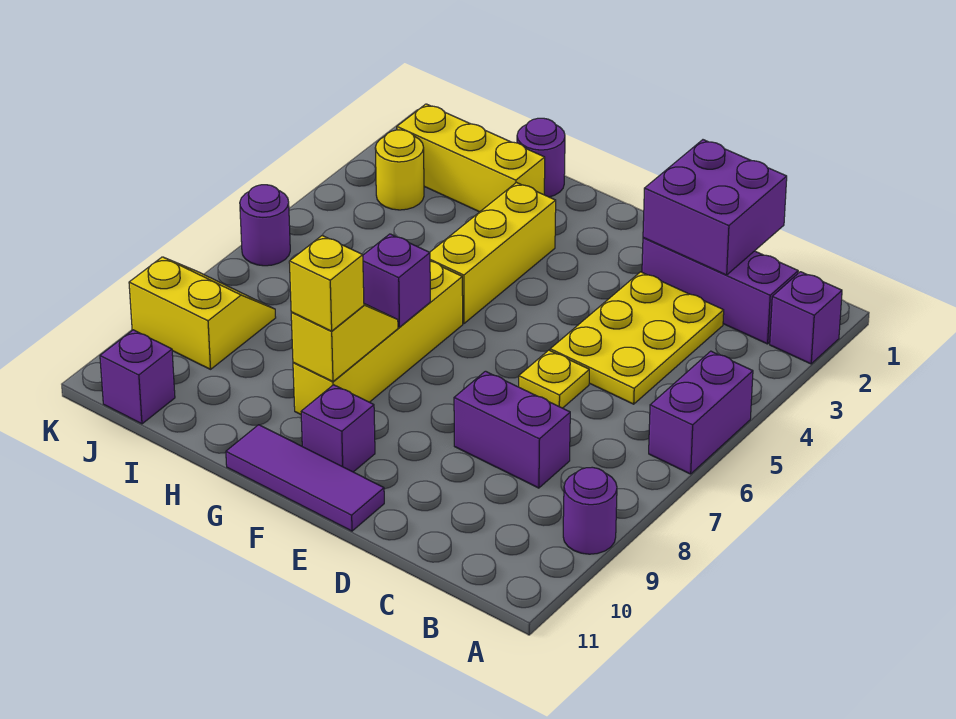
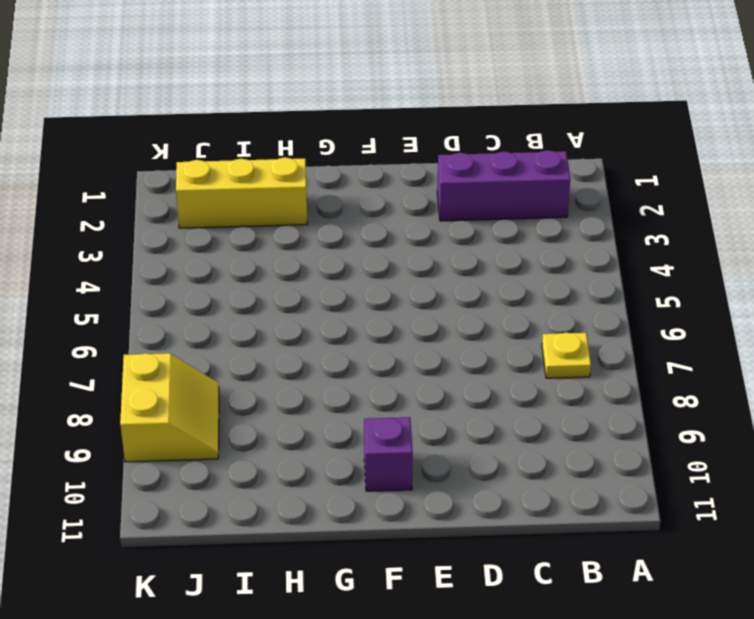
yellow 1x1 plate [542,333,591,378] -> yellow 1x1 plate moved to [519,350,589,408]
yellow 2x2 slope [120,353,219,462] -> yellow 2x2 slope turned to [129,257,276,369]
none -> purple 1x1 brick [770,272,842,364]
none -> purple 1x2 brick [649,351,753,474]
none -> purple 1x1 round brick [563,467,617,554]

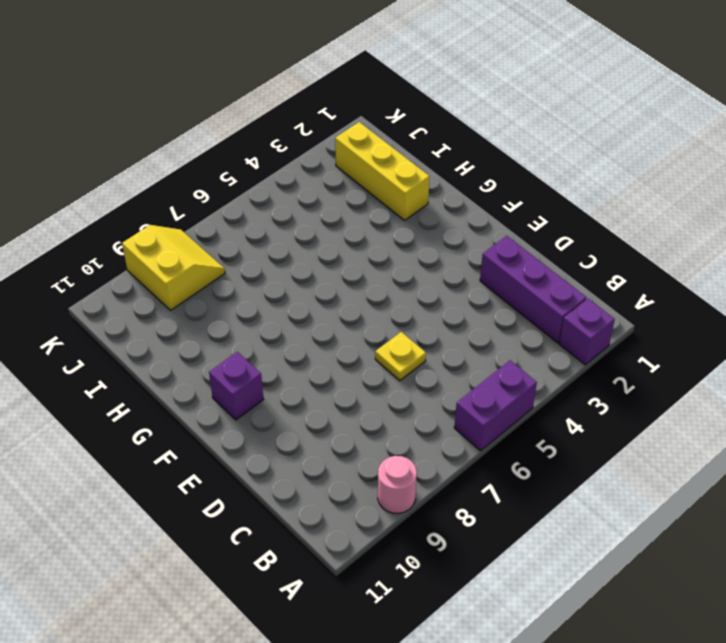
pink 1x1 round brick [378,456,417,514] -> purple 1x1 round brick [563,467,617,554]
none -> yellow 2x3 plate [550,272,724,404]
none -> purple 1x2 brick [454,371,570,488]
none -> purple 1x3 tile [226,425,384,531]

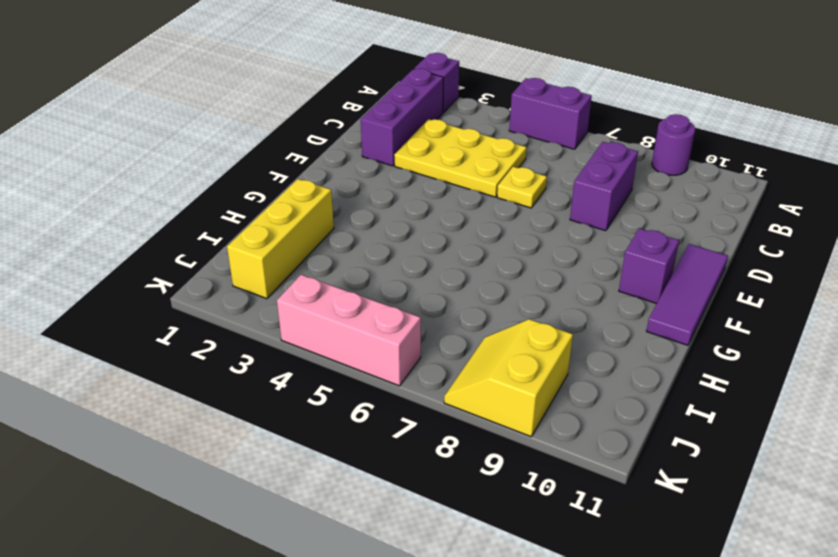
pink 1x3 brick [277,275,421,386] -> purple 1x1 round brick [240,185,290,266]
none -> yellow 1x3 brick [430,183,556,323]
none -> yellow 1x4 brick [293,261,463,414]
none -> purple 1x1 round brick [517,118,565,197]

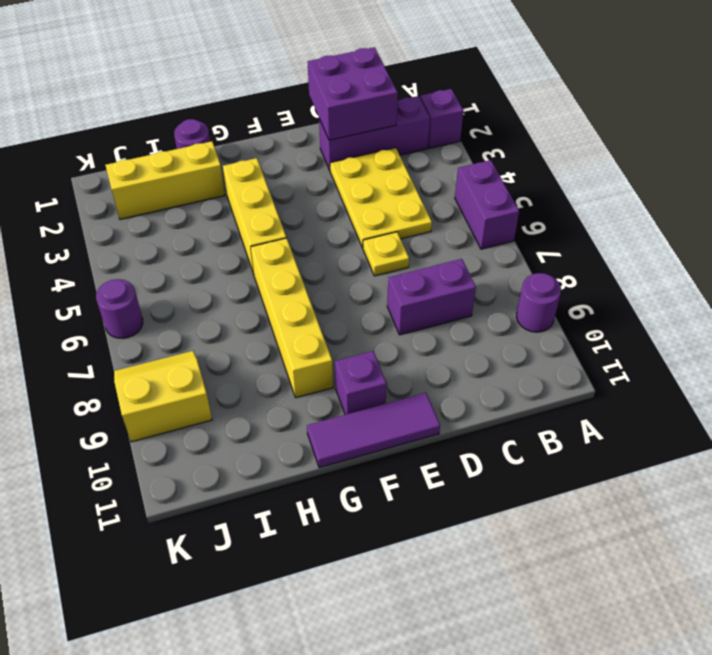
none -> yellow 1x1 round brick [375,130,424,210]
none -> purple 1x1 brick [100,330,175,424]
none -> purple 1x1 brick [363,234,430,327]

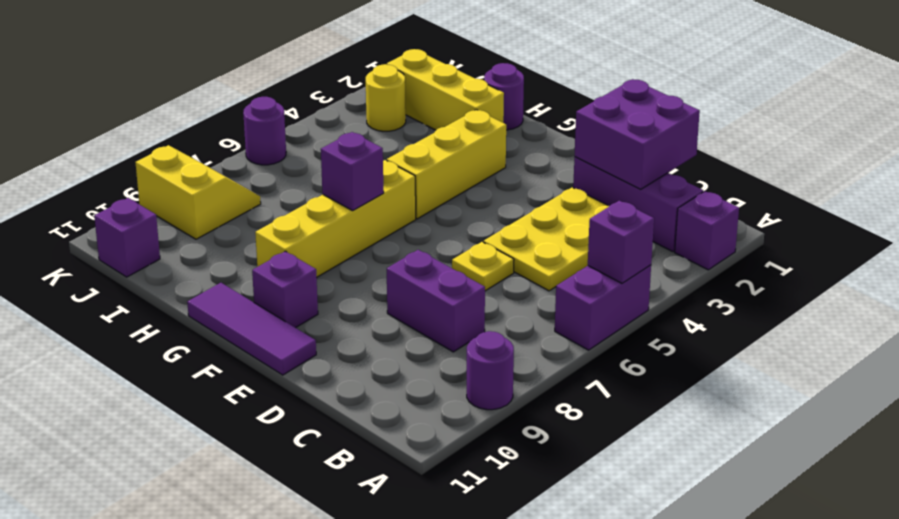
purple 1x1 brick [588,201,654,283] -> none
none -> yellow 1x2 slope [291,304,398,382]
none -> yellow 1x1 brick [289,235,364,331]

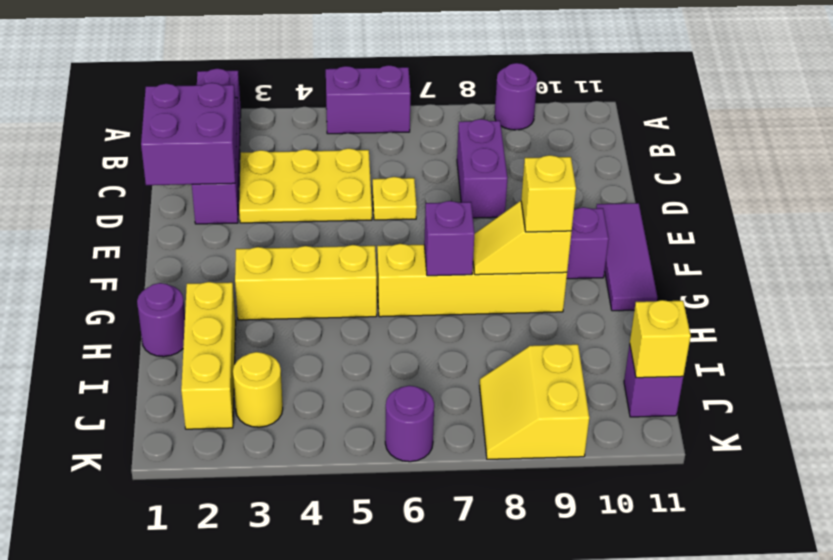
yellow 1x1 brick [630,300,691,378] -> none

